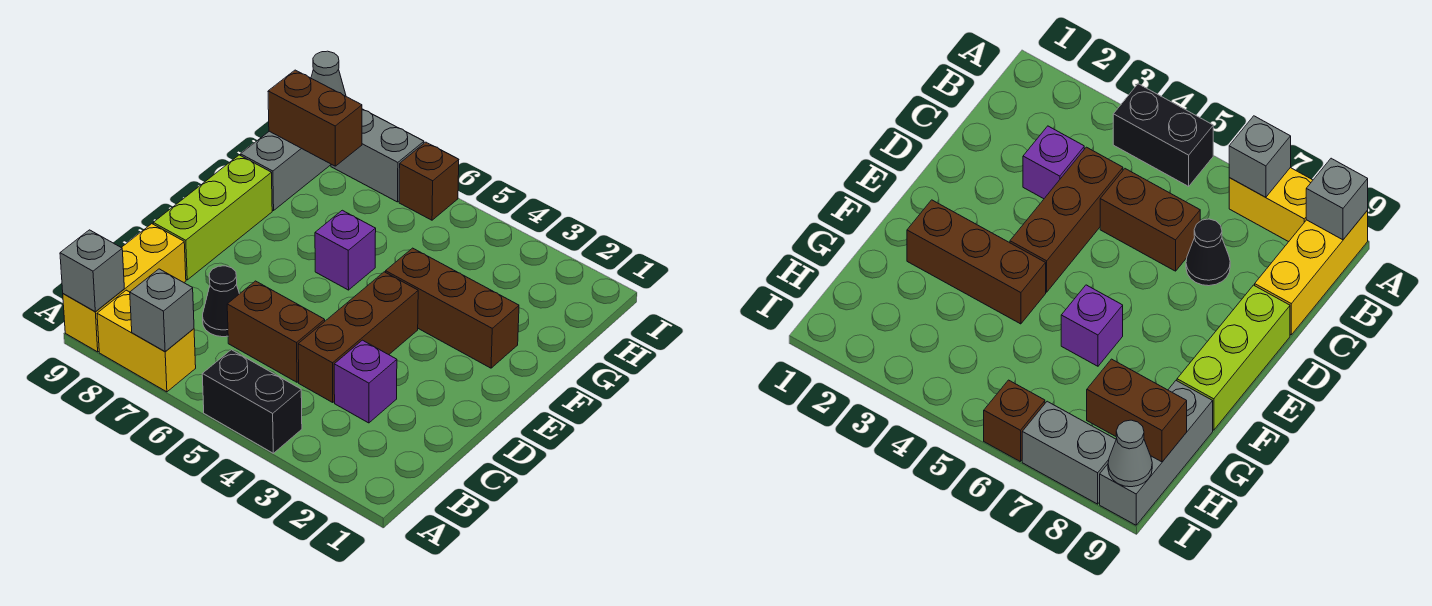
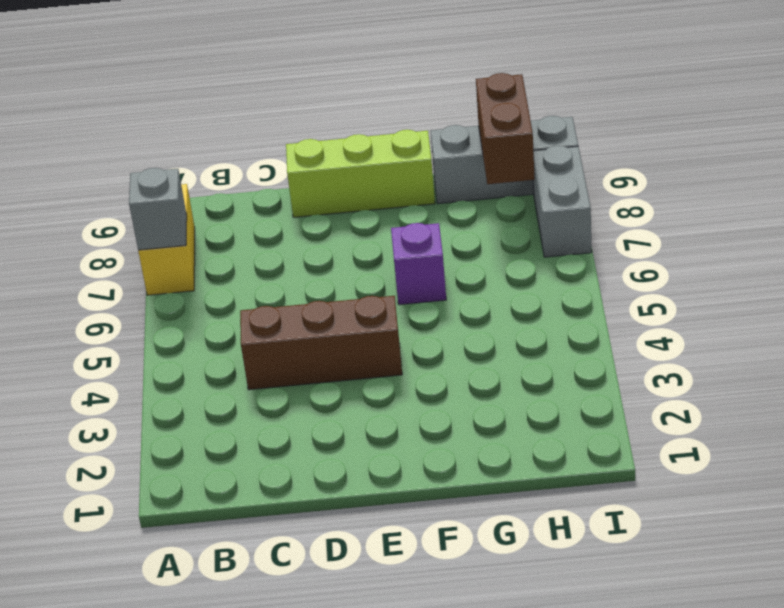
none -> black 1x2 brick [202,350,302,453]
none -> yellow 1x3 brick [63,224,186,352]
none -> purple 1x1 brick [334,340,397,423]

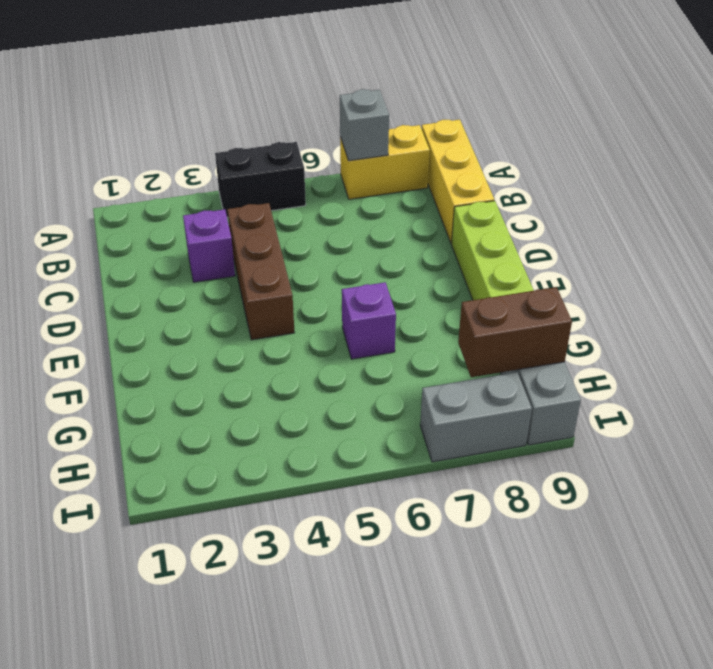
none -> brown 1x2 brick [227,281,325,382]
none -> black 1x1 cone [203,266,239,337]
none -> brown 1x3 brick [386,248,519,368]

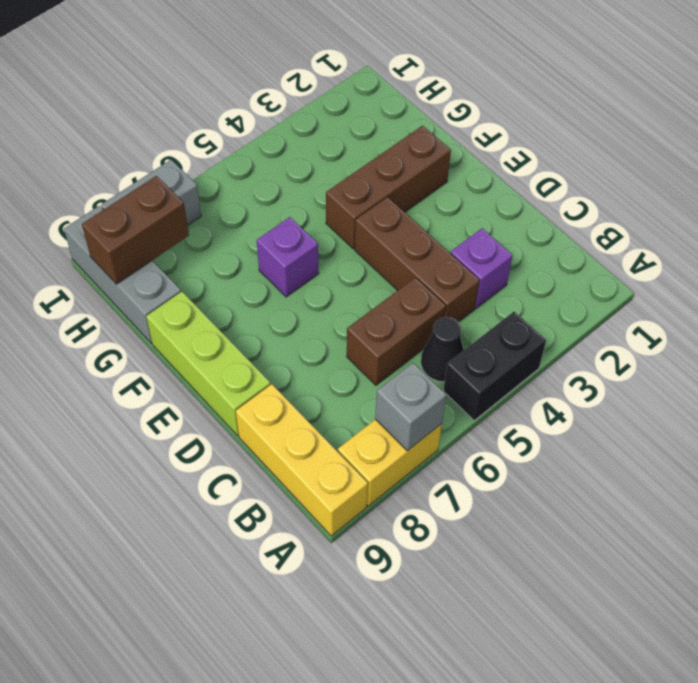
black 1x1 cone [421,317,464,382] -> black 1x1 cone moved to [203,266,239,337]
none -> brown 1x1 brick [399,142,459,220]
none -> grey 1x1 brick [60,230,124,312]
none -> grey 1x1 cone [311,51,346,96]

